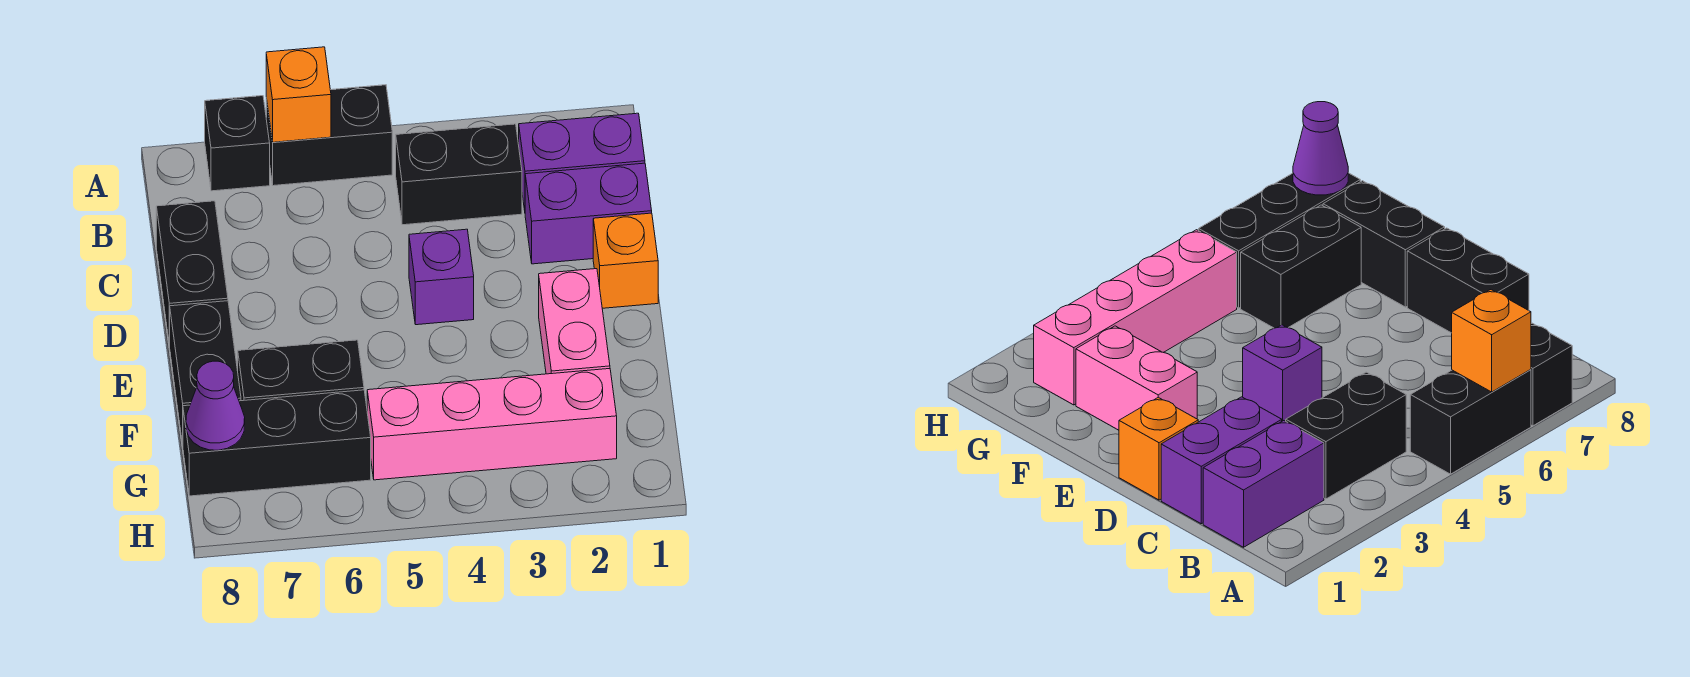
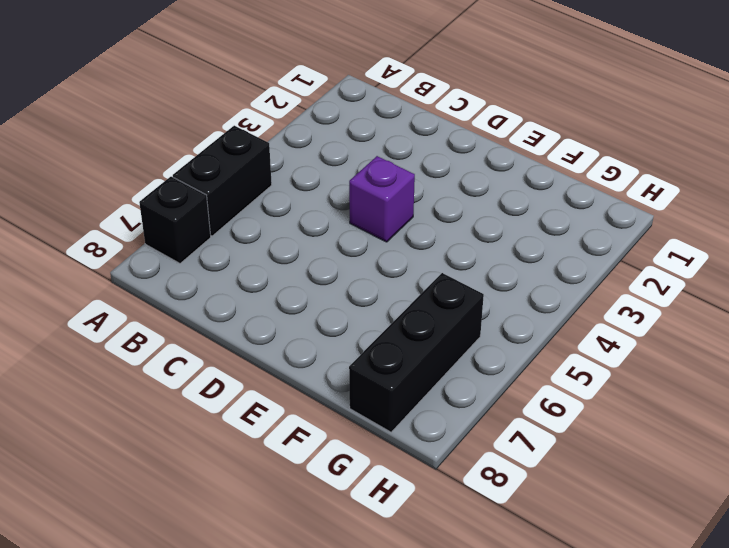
none -> purple 1x2 brick [519,113,645,210]
none -> black 1x2 brick [396,124,522,225]
none -> purple 1x2 brick [525,163,652,264]

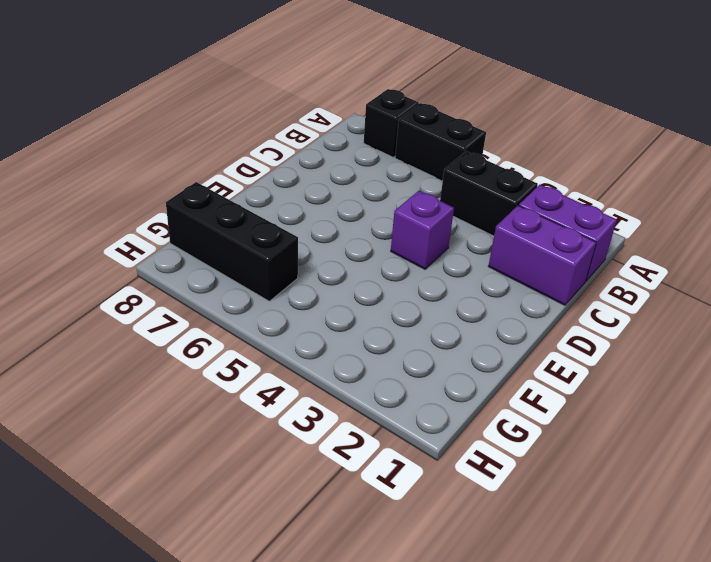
none -> black 1x2 brick [156,201,228,346]
none -> orange 1x1 brick [593,213,658,308]
none -> pink 1x2 brick [539,269,610,374]

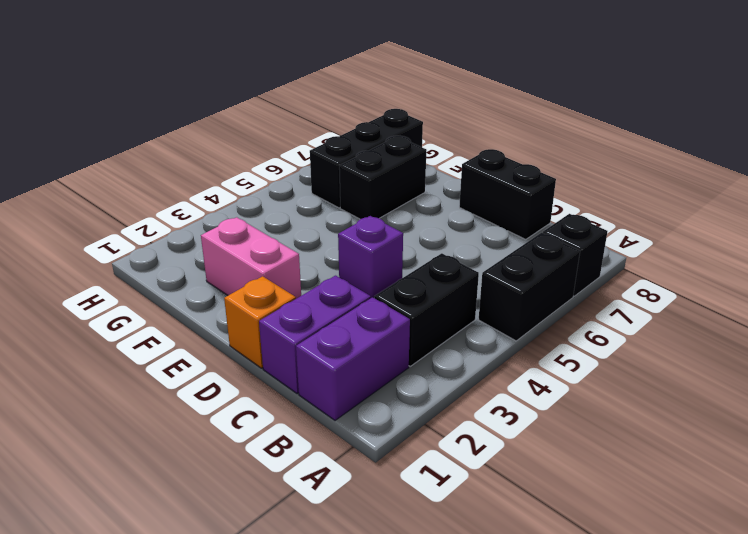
none -> black 1x2 brick [170,301,241,445]
none -> pink 1x4 brick [367,369,617,480]
none -> orange 1x1 brick [266,47,331,142]

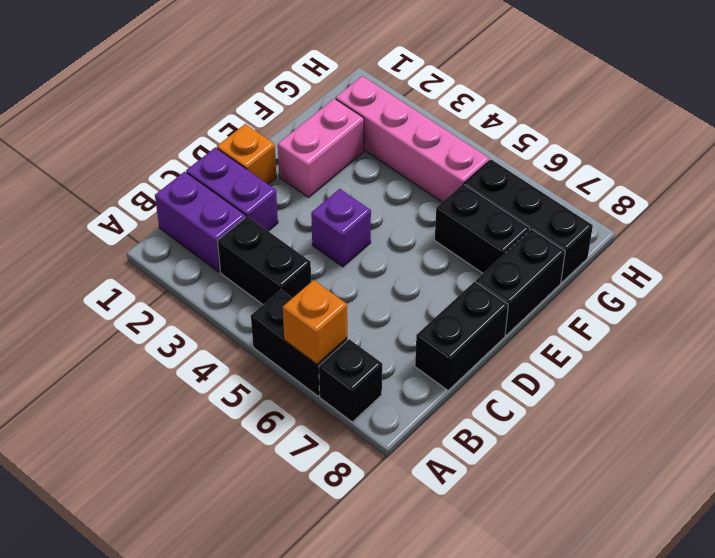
none -> purple 1x1 cone [186,361,245,450]

